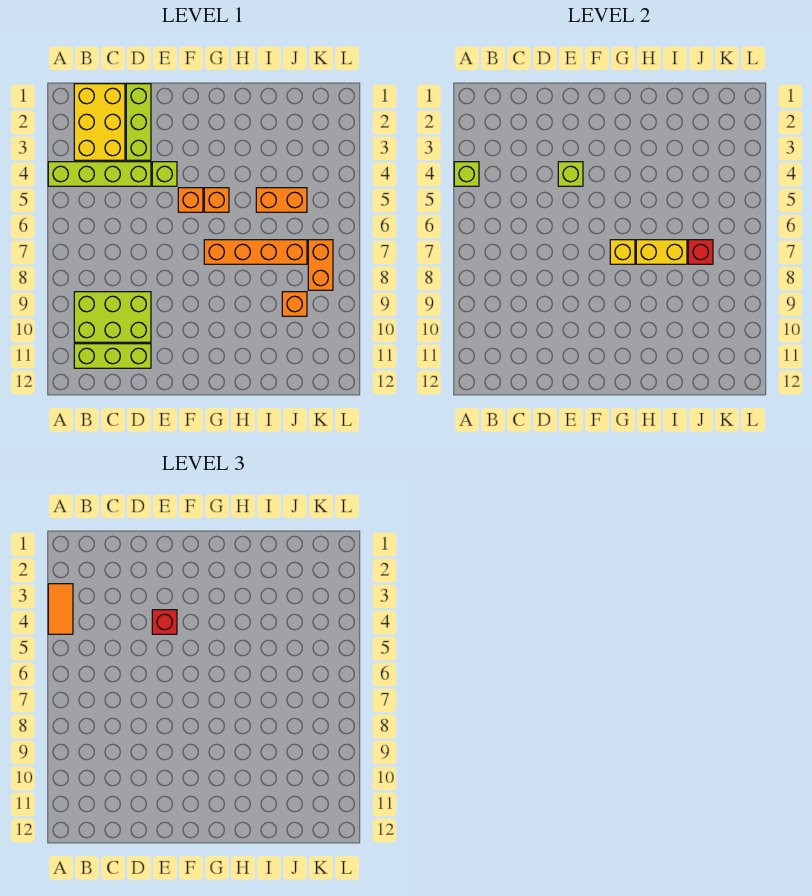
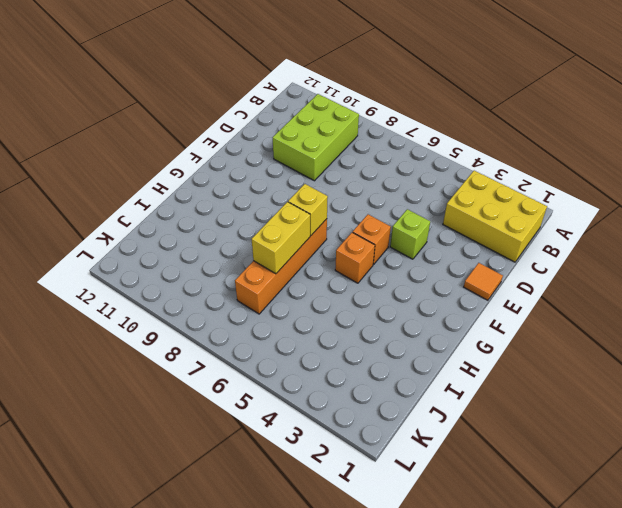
orange 1x1 tile [464,263,503,300] -> none
none -> lime 1x4 brick [48,162,151,186]
none -> lime 1x3 brick [74,344,151,368]
none -> lime 1x3 brick [126,84,151,160]

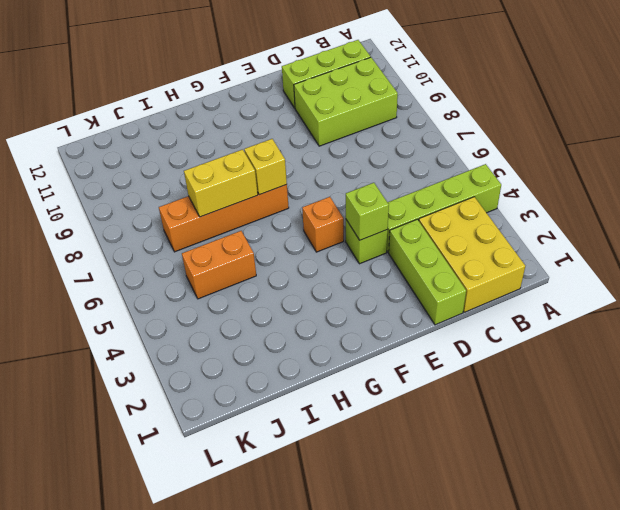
none -> orange 1x1 brick [204,188,229,212]
none -> orange 1x1 brick [282,292,307,316]
none -> orange 1x2 brick [308,240,333,290]

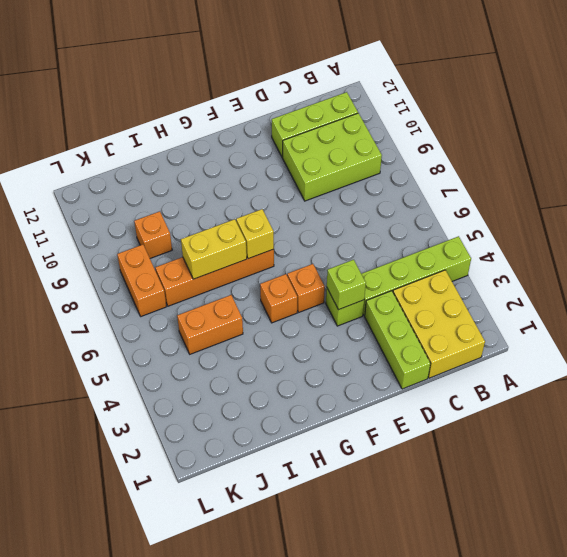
none -> lime 1x1 brick [454,162,479,186]
none -> red 1x1 brick [688,240,713,264]
none -> orange 1x2 tile [48,584,73,634]

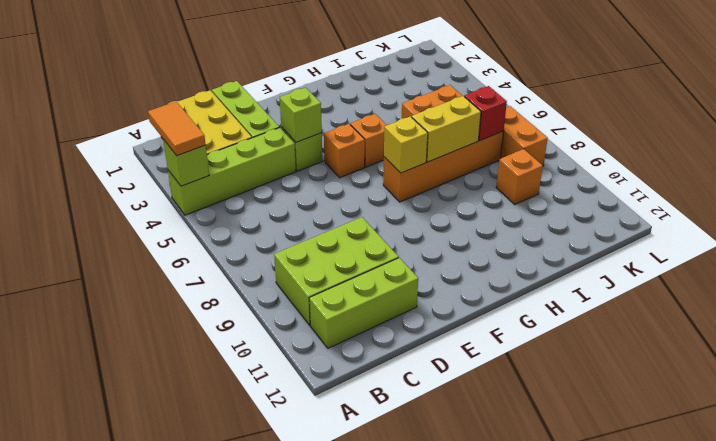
none -> red 1x1 brick [152,610,177,634]

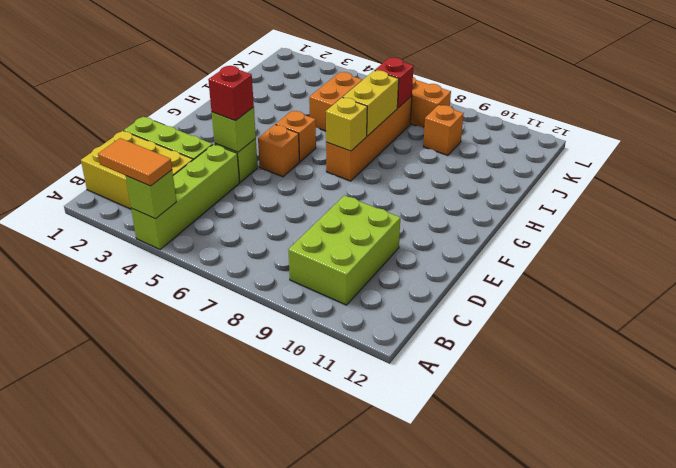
none -> lime 1x3 brick [74,344,151,368]

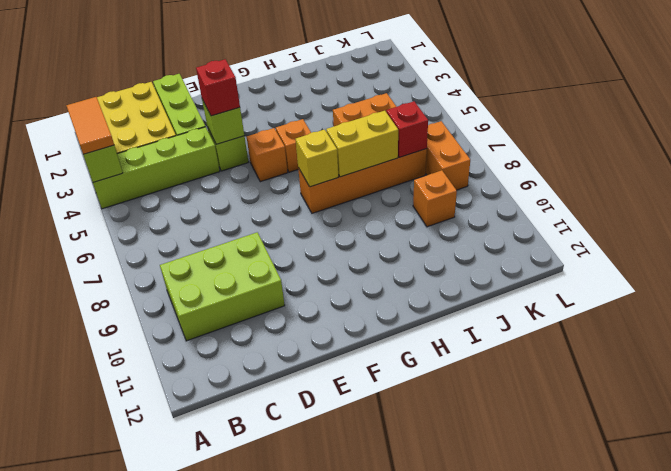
none -> lime 1x3 brick [74,344,151,368]

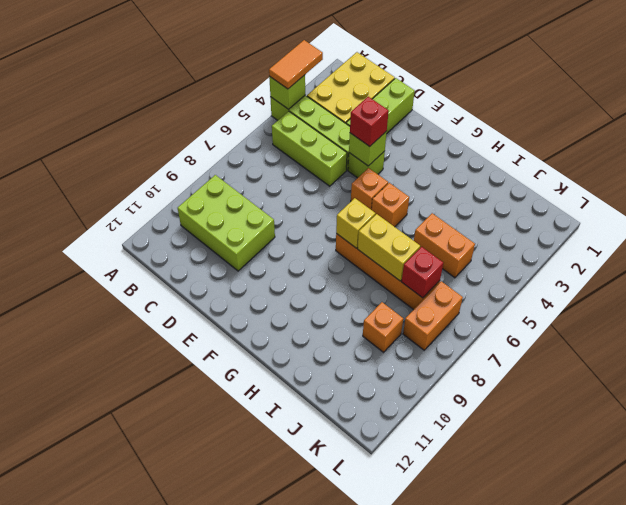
lime 1x3 brick [272,111,347,186] -> lime 1x3 brick moved to [74,344,151,368]

